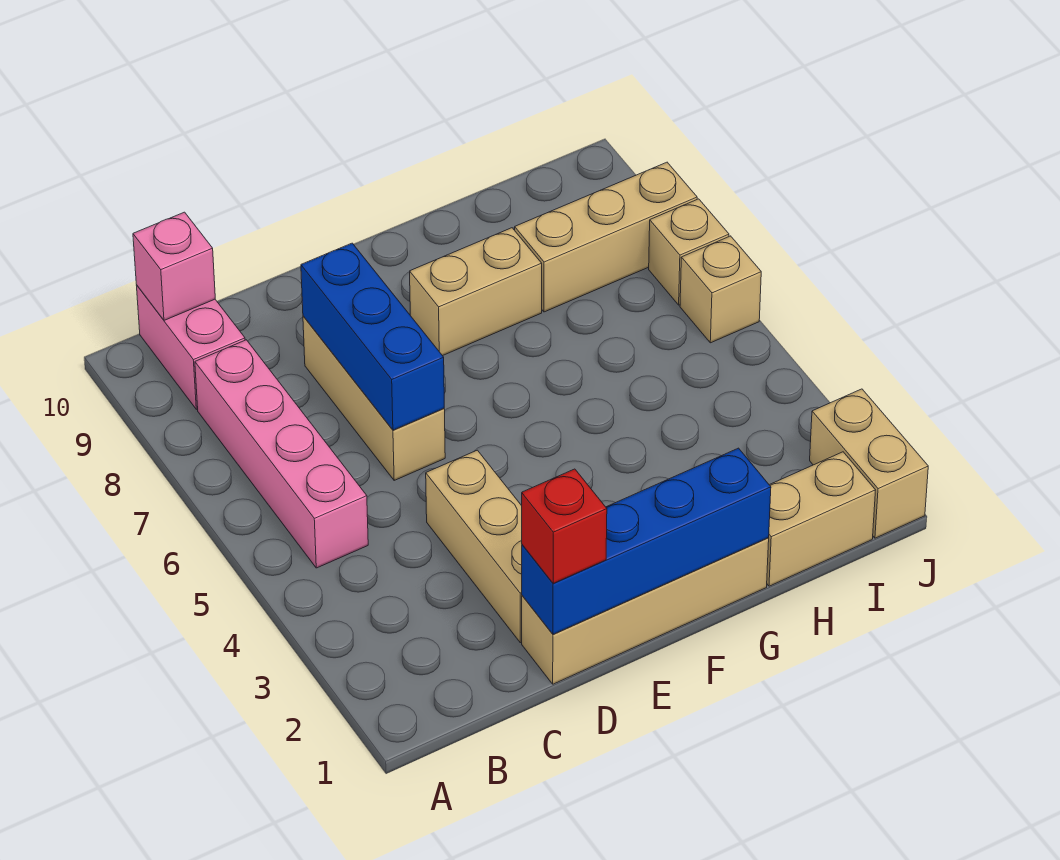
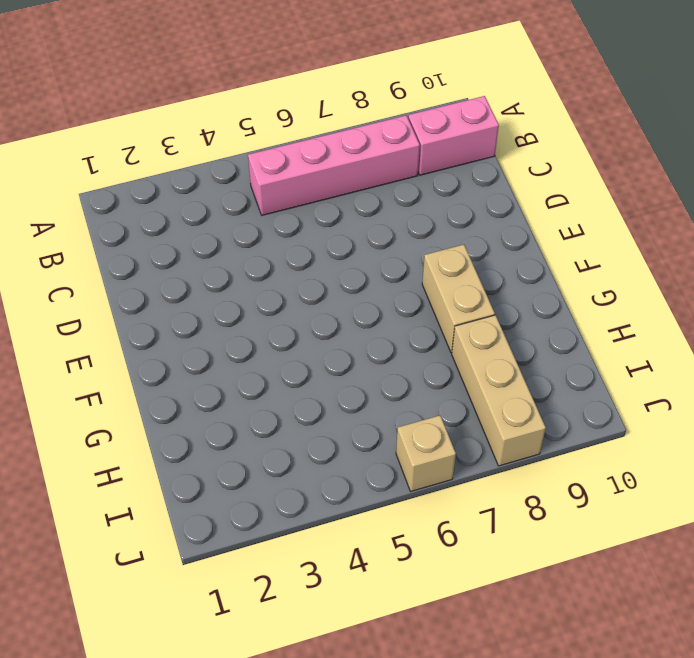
none -> tan 1x4 brick [522,538,769,684]
none -> tan 1x3 brick [426,450,522,643]
none -> tan 1x3 brick [303,316,445,480]

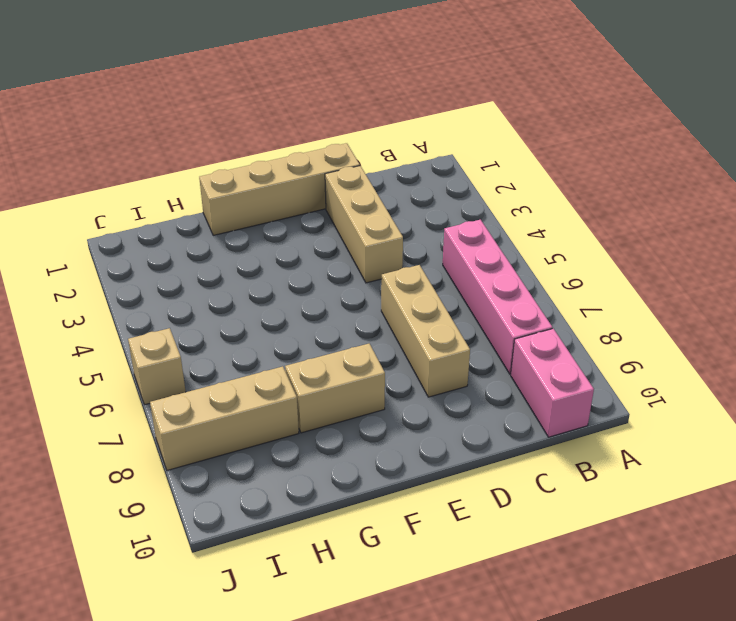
none -> tan 1x2 brick [767,452,876,586]
none -> tan 1x2 brick [810,389,928,538]
none -> tan 1x1 brick [649,199,729,305]

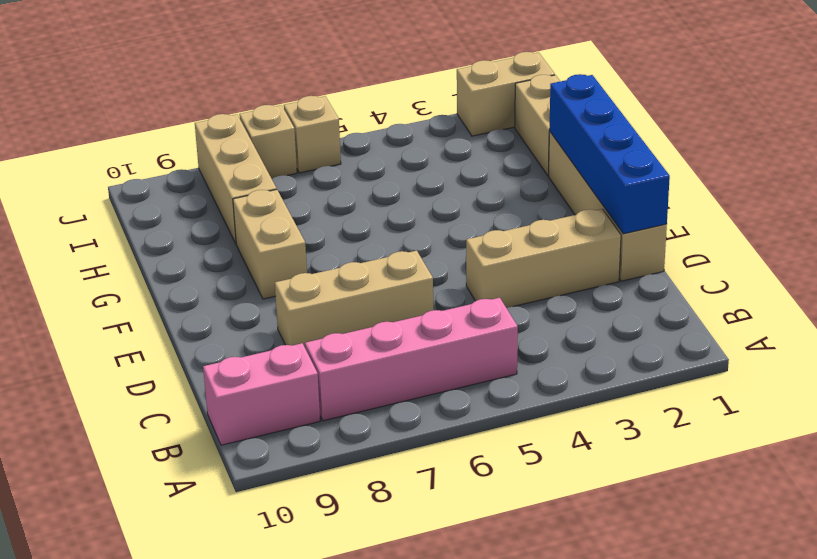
none -> pink 1x1 brick [133,212,215,320]
none -> blue 1x3 brick [301,243,444,430]
none -> red 1x1 brick [522,469,607,584]

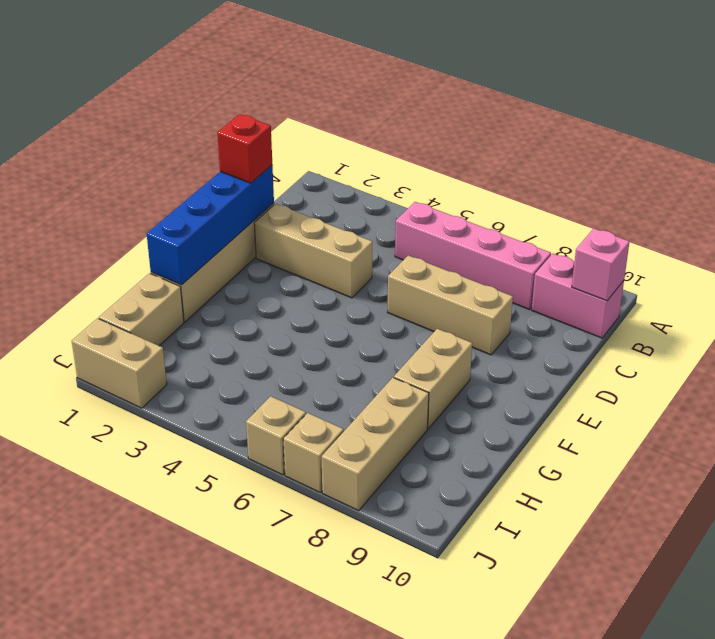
none -> blue 1x3 brick [301,243,444,430]

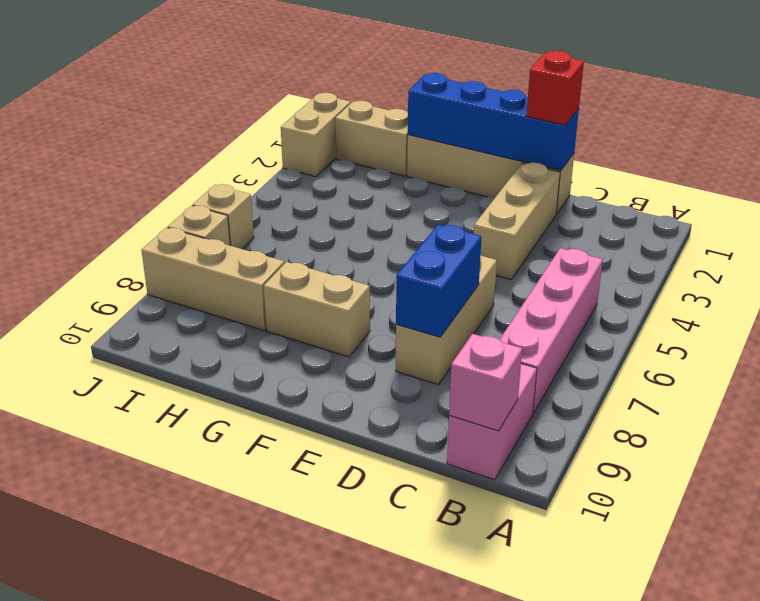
blue 1x2 brick [396,225,482,337] -> blue 1x3 brick [301,243,444,430]

